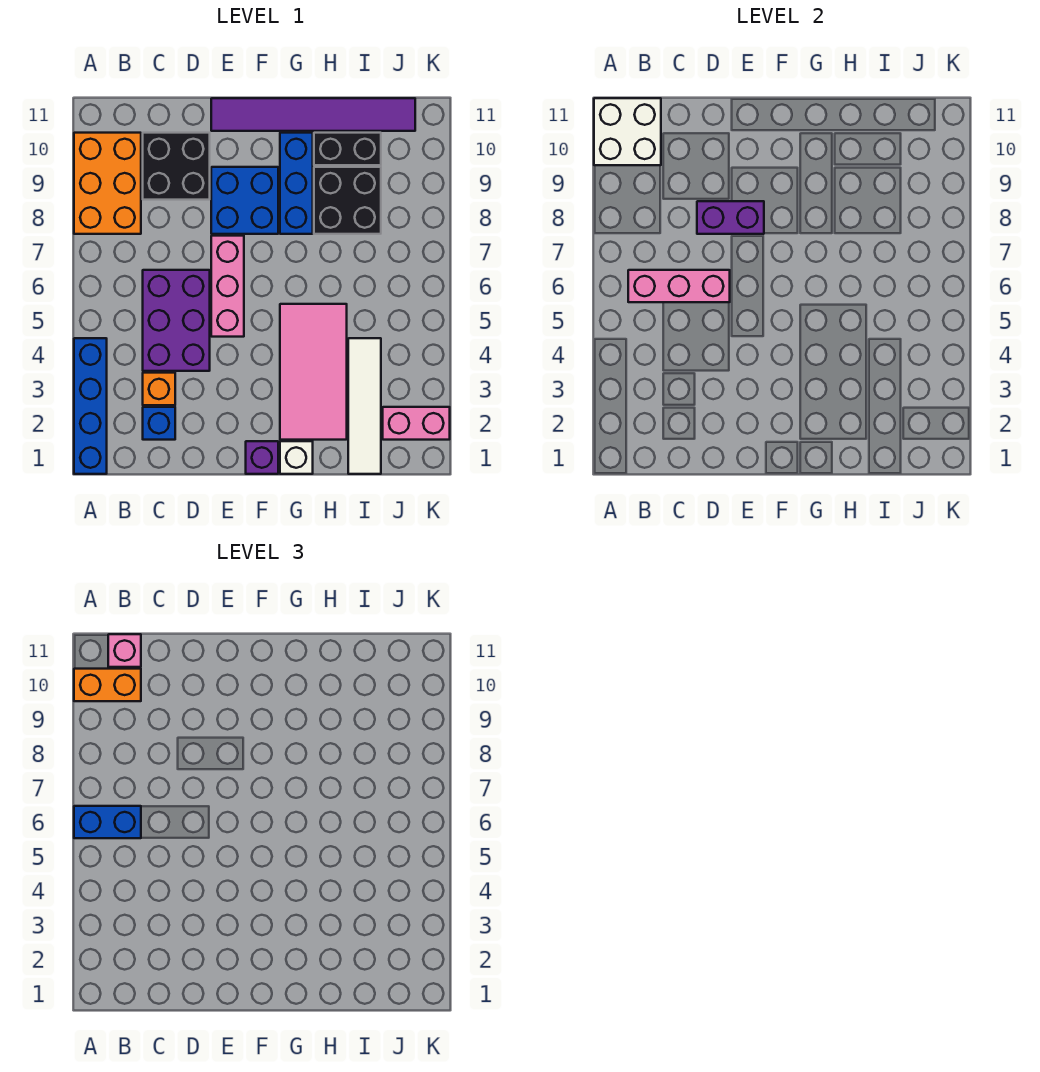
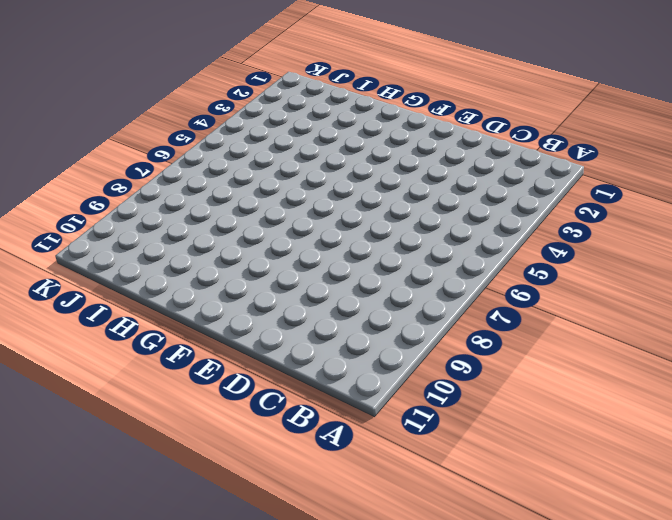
none -> blue 1x4 brick [74,338,107,474]
none -> orange 2x3 brick [74,133,141,234]
none -> blue 1x1 brick [143,407,175,440]

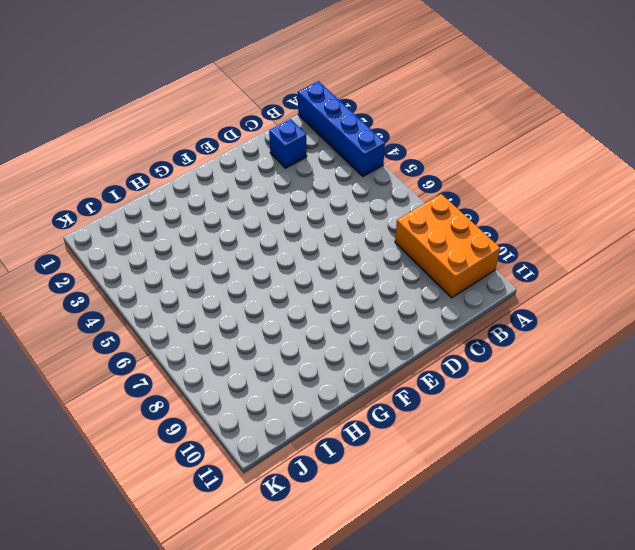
none -> orange 1x1 brick [143,373,175,405]
none -> purple 2x3 brick [143,270,210,371]
none -> black 2x2 brick [143,133,210,200]

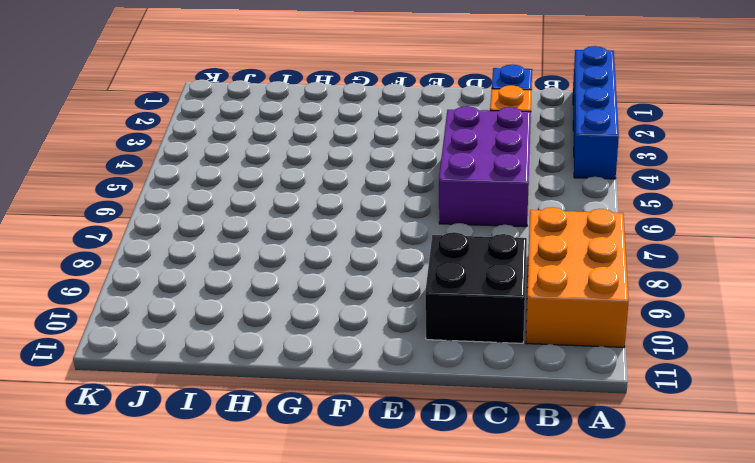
none -> pink 1x3 brick [211,236,244,337]
none -> blue 2x2 brick [211,167,278,234]
none -> purple 1x6 tile [211,98,415,131]

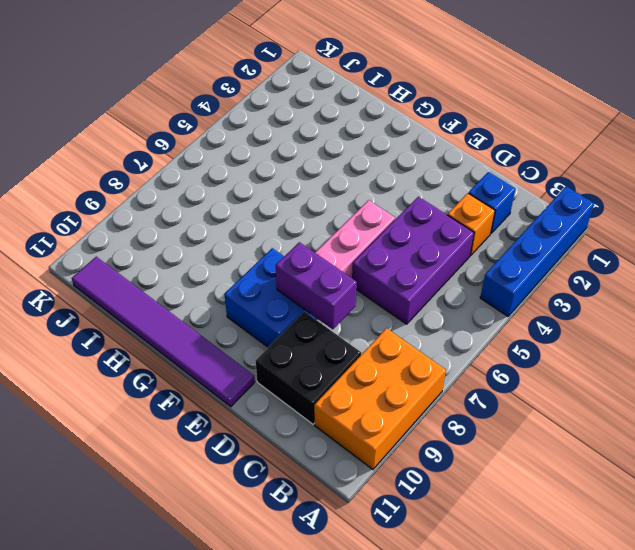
none -> purple 1x1 brick [246,441,278,474]
none -> white 1x1 brick [280,441,313,474]
none -> pink 2x4 tile [280,304,347,440]

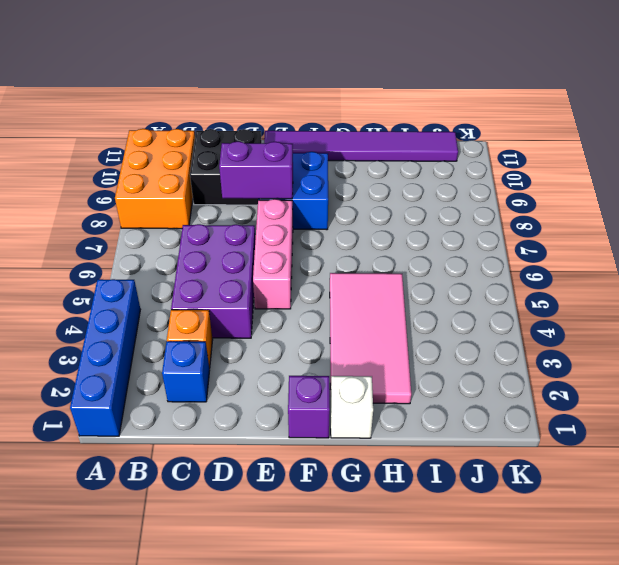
none -> blue 1x3 brick [280,133,313,234]
none -> black 2x2 brick [314,167,381,234]
none -> black 1x2 brick [314,133,381,165]

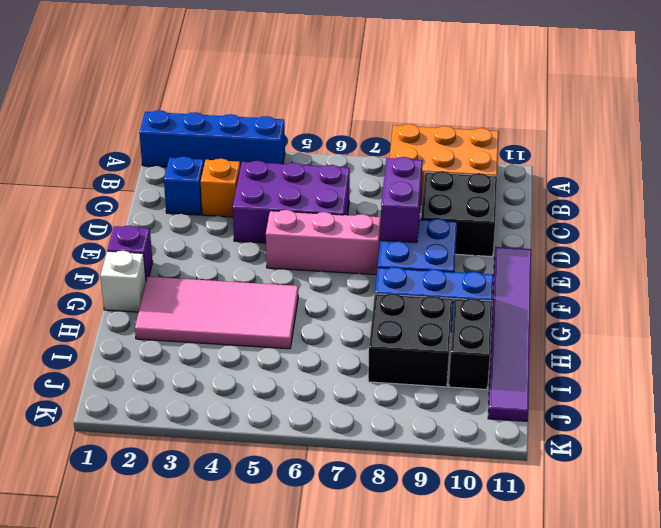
none -> white 1x4 tile [348,338,381,474]
none -> pink 1x2 brick [383,407,450,440]
none -> white 2x2 brick [594,98,661,165]

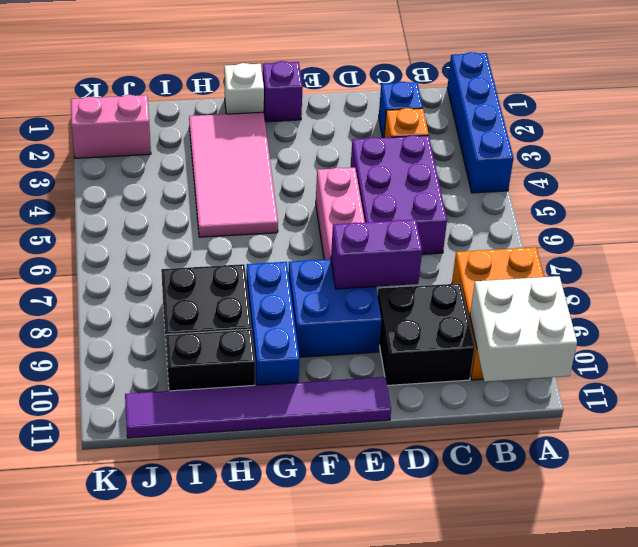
none -> white 1x4 tile [348,338,381,474]
none -> pink 1x3 brick [628,270,730,302]
none -> blue 1x2 brick [74,806,141,838]

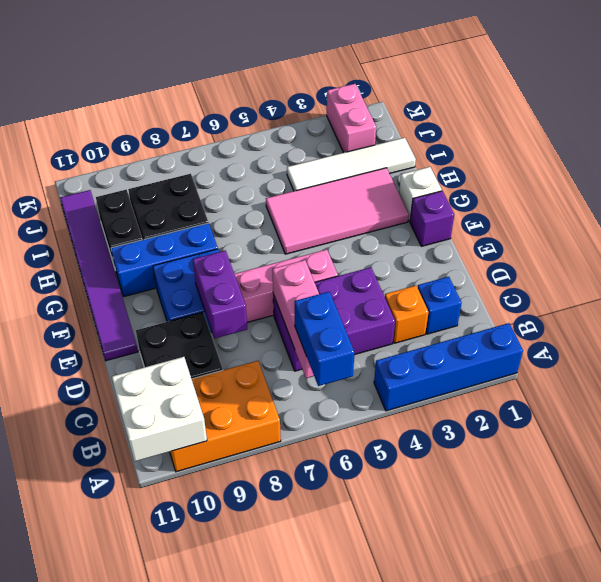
none -> orange 1x2 brick [74,669,141,701]
none -> pink 1x1 brick [108,634,141,667]

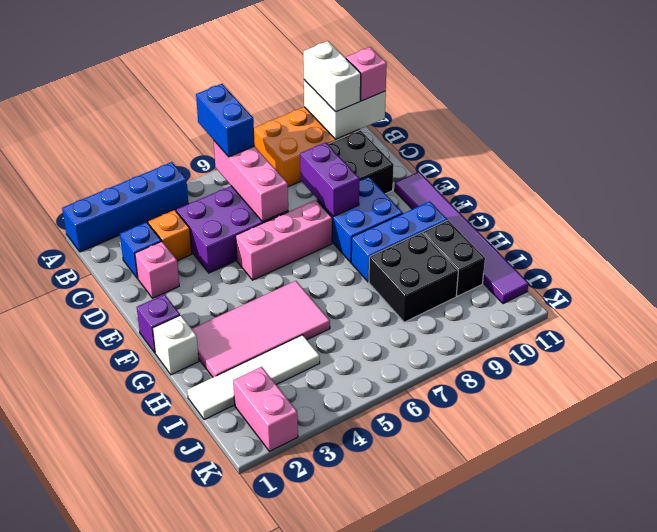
white 1x2 brick [303,41,361,112] -> orange 1x2 brick [74,669,141,701]
pink 1x1 brick [135,241,179,298] -> none

